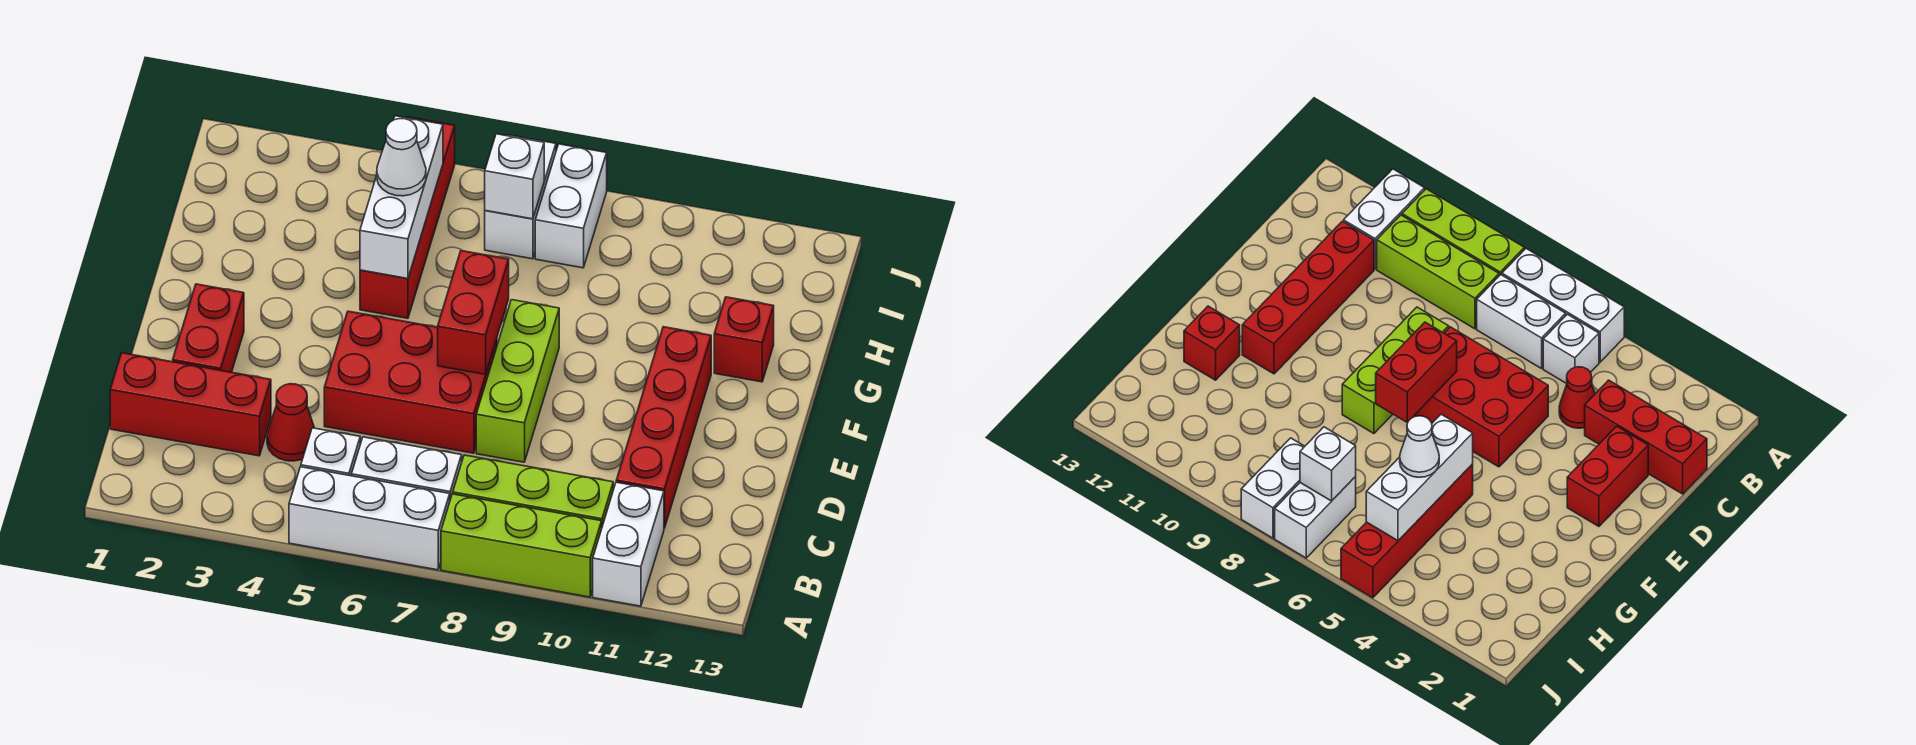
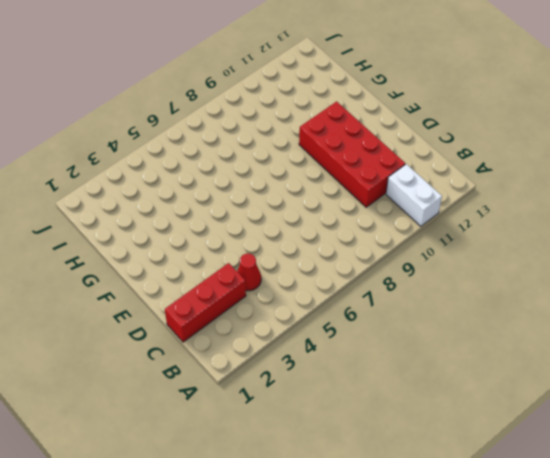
red 2x4 brick [299,101,405,207] -> red 1x4 brick [616,327,711,528]
none -> white 1x3 brick [289,467,450,570]
none -> lime 1x3 brick [441,494,602,597]
none -> white 1x1 brick [301,428,360,476]

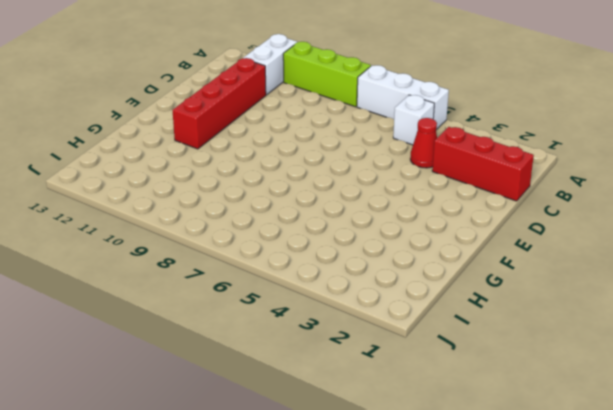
none -> white 1x2 brick [351,437,462,499]
none -> lime 1x3 brick [453,455,613,526]
none -> red 1x2 brick [173,284,244,372]

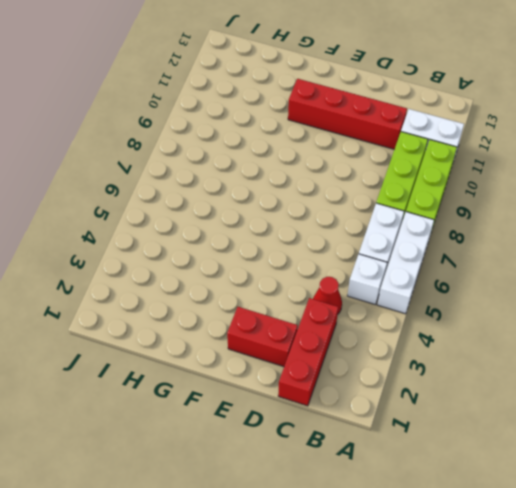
none -> red 2x3 brick [324,311,497,453]
none -> lime 1x3 brick [476,300,559,462]
none -> red 1x4 brick [360,117,455,318]

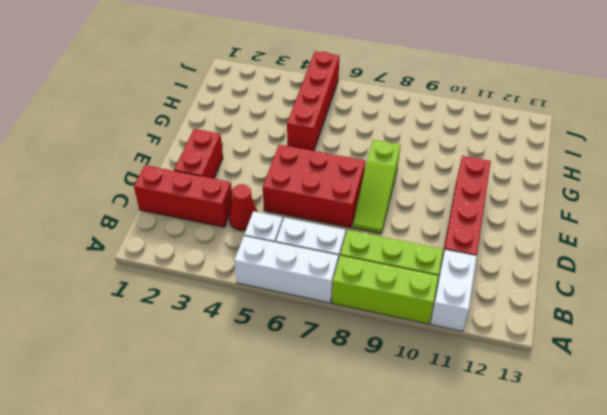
lime 1x3 slope [353,140,401,234] -> lime 1x3 brick [476,300,559,462]
none -> red 1x1 brick [714,297,774,382]
none -> white 1x2 brick [485,135,556,259]
none -> white 1x2 brick [535,144,607,268]

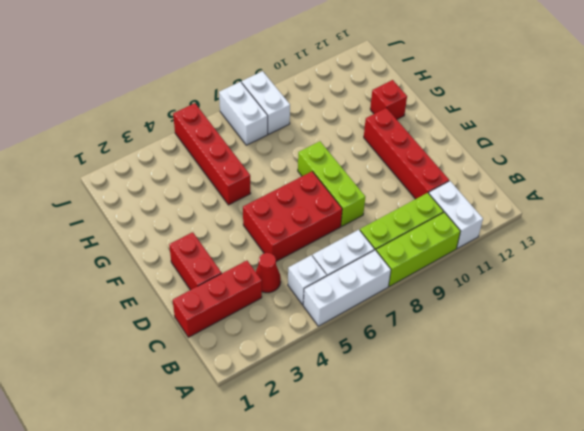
none -> red 1x2 brick [438,251,509,374]
none -> white 1x3 brick [360,116,443,279]
none -> white 1x1 brick [485,134,544,219]

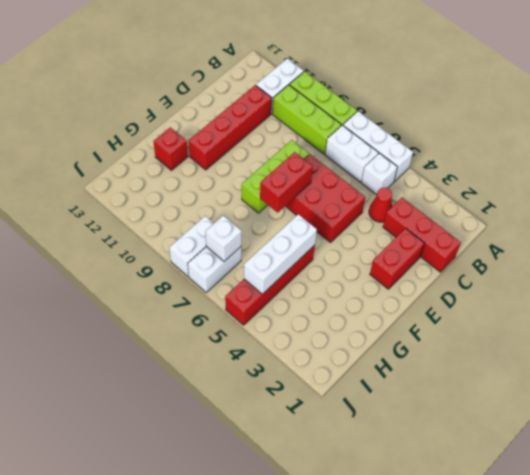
none -> white 1x1 cone [377,119,426,196]

